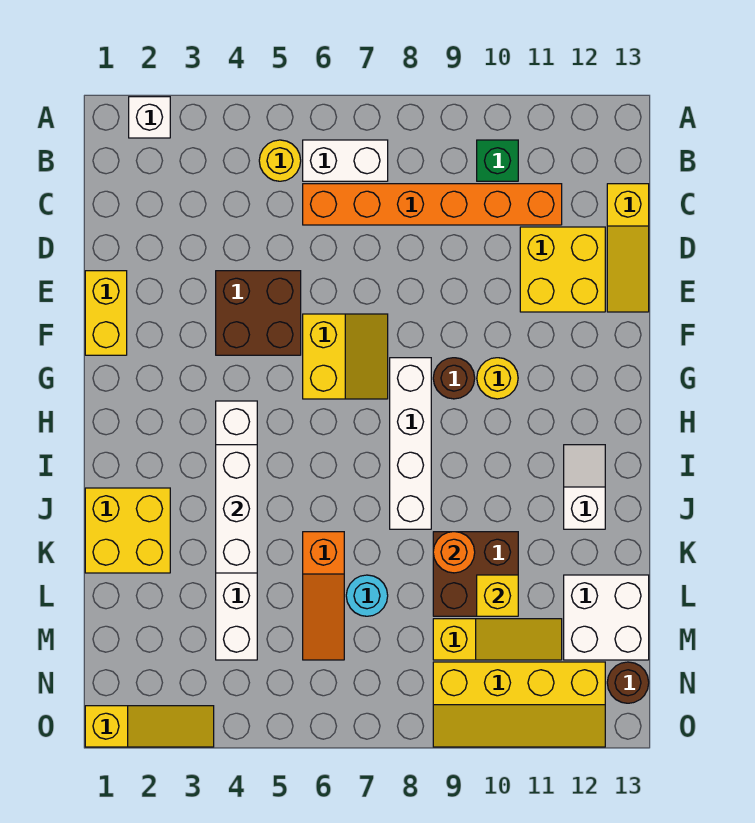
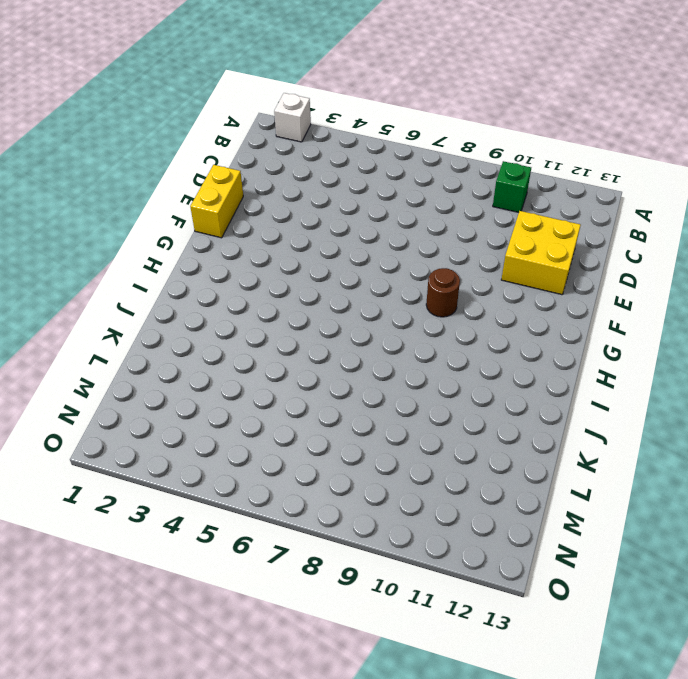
none -> yellow 1x1 round brick [259,140,301,181]
none -> white 1x2 brick [303,140,388,181]
none -> orange 1x6 brick [303,184,562,225]

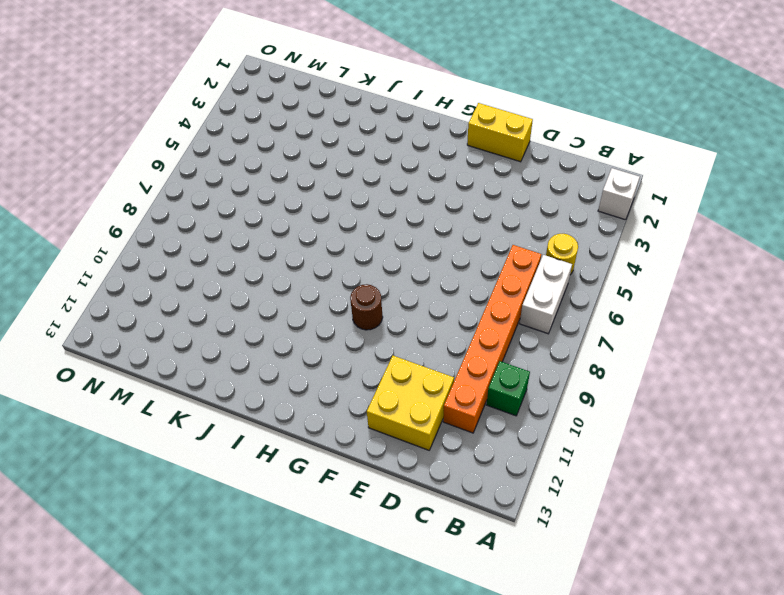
none -> yellow 1x3 slope [607,184,649,312]
none -> brown 2x2 brick [216,271,301,355]
none -> yellow 2x2 slope [303,314,388,399]

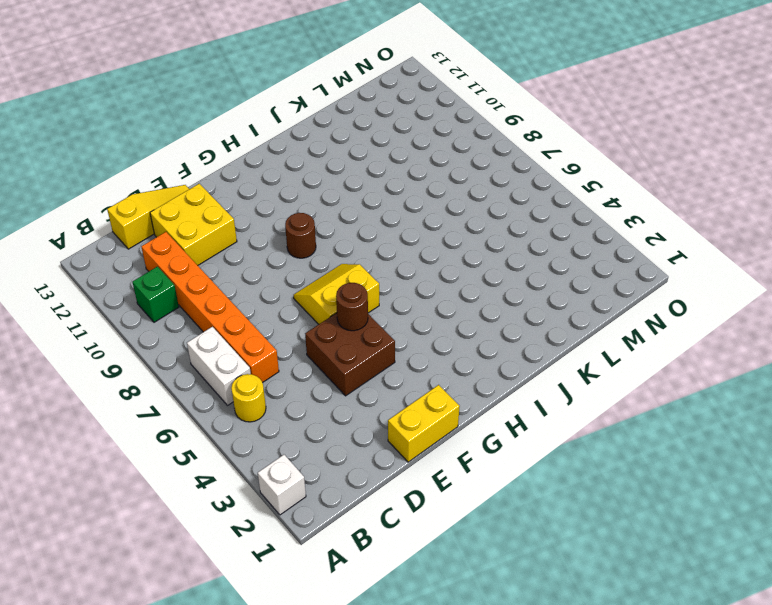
brown 1x1 round brick [336,283,368,331] -> brown 1x1 round brick moved to [607,662,649,703]
none -> white 1x4 brick [390,358,431,529]
none -> yellow 1x1 round brick [477,358,518,399]
none -> white 1x6 brick [216,401,257,660]

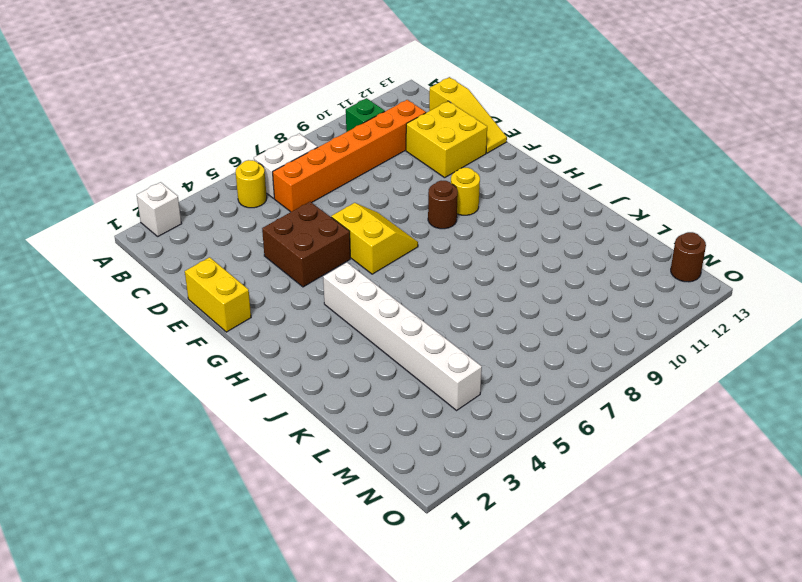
none -> white 1x4 brick [390,358,431,529]
none -> white 1x2 slope [564,445,605,529]
none -> yellow 2x2 brick [85,488,170,573]

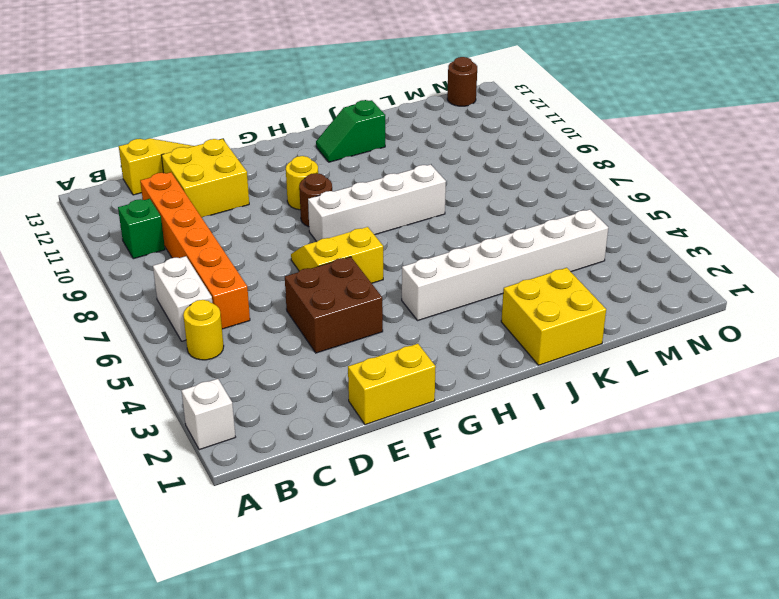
green 1x2 slope [316,100,385,162] -> white 1x2 slope [564,445,605,529]
none -> orange 1x3 slope [303,532,344,660]
none -> brown 2x2 brick [433,532,518,616]
none -> cyan 1x1 round brick [346,575,388,616]

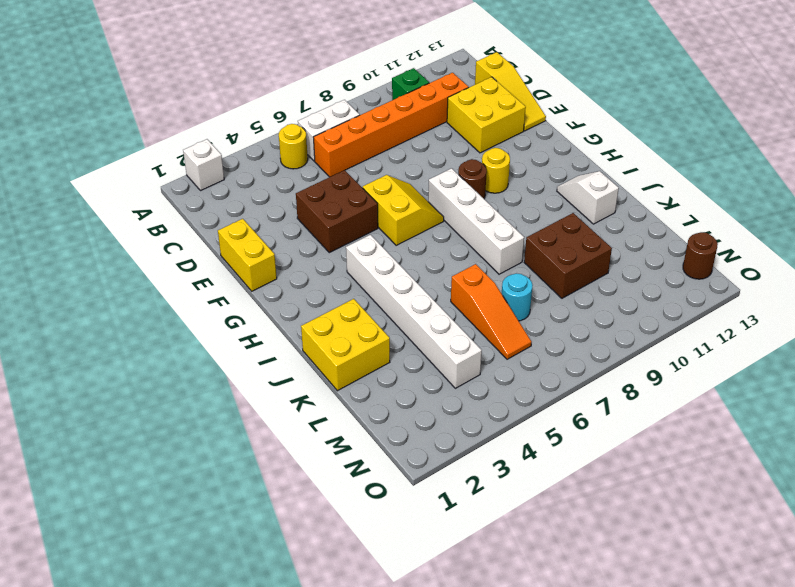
none -> white 2x2 brick [564,575,649,660]
none -> yellow 1x3 slope [433,619,562,660]
none -> yellow 2x4 slope [433,662,605,747]

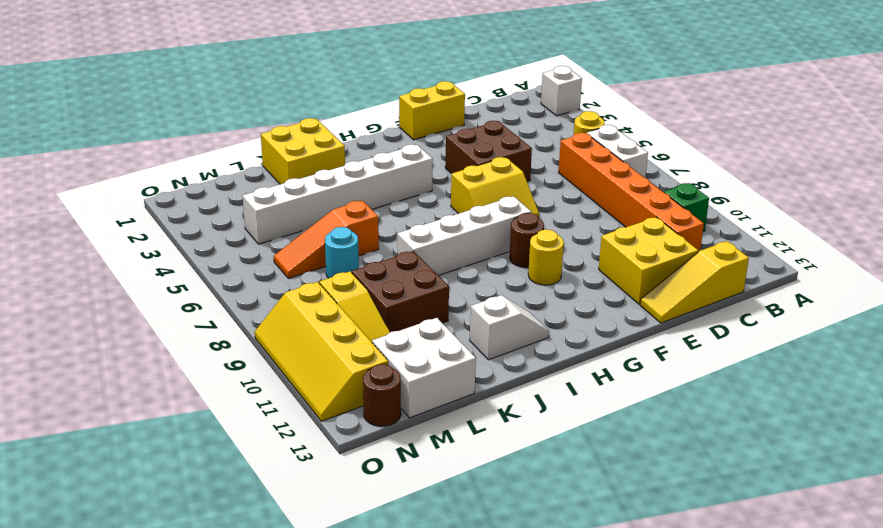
none -> yellow 1x3 slope [85,706,214,747]
none -> white 1x3 brick [216,445,257,573]
none -> orange 1x1 round brick [433,532,475,573]

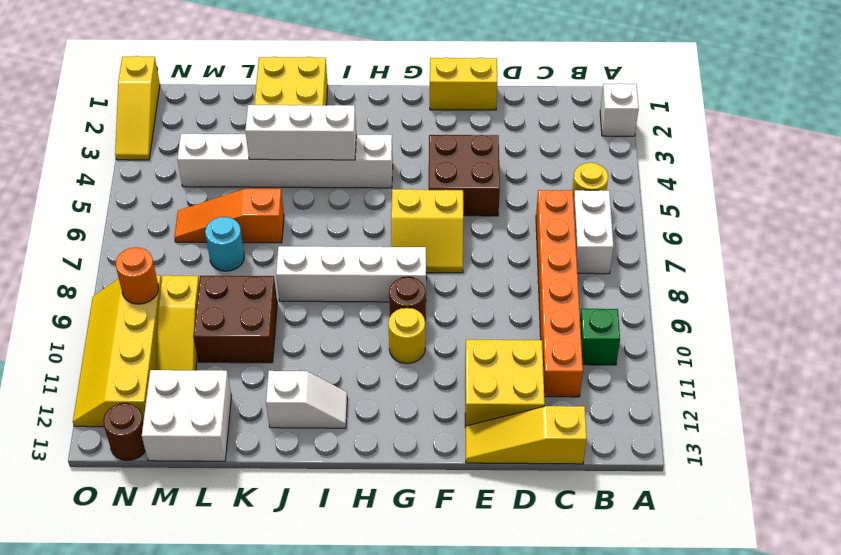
orange 1x1 round brick [116,247,159,304] -> orange 1x1 round brick moved to [433,532,475,573]
none -> yellow 1x1 brick [477,575,518,616]

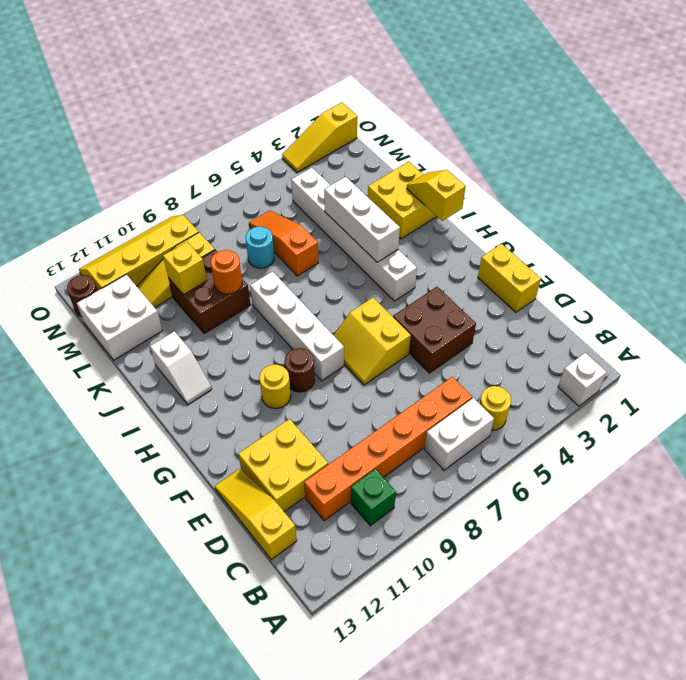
yellow 1x2 slope [407,170,466,221] -> none

